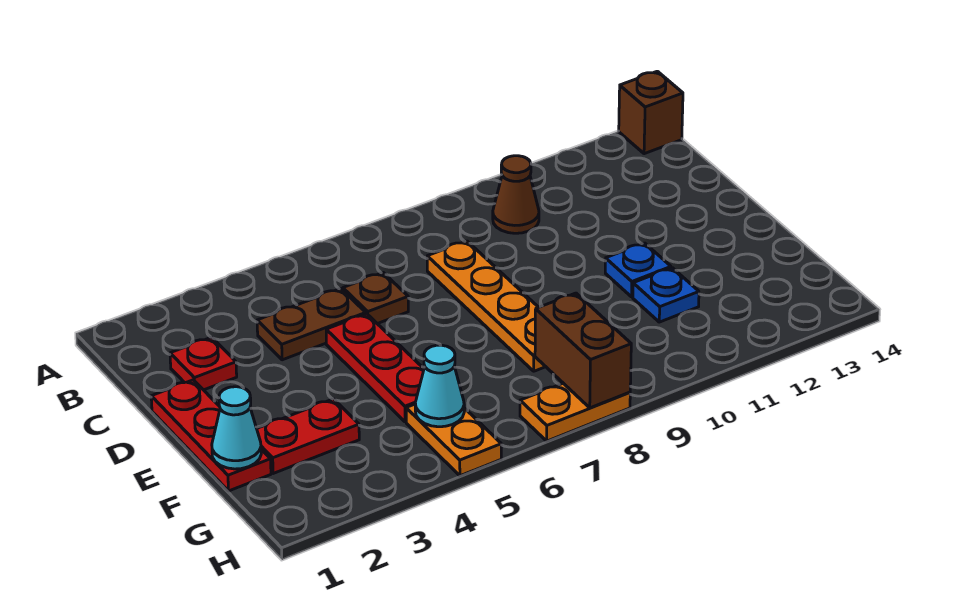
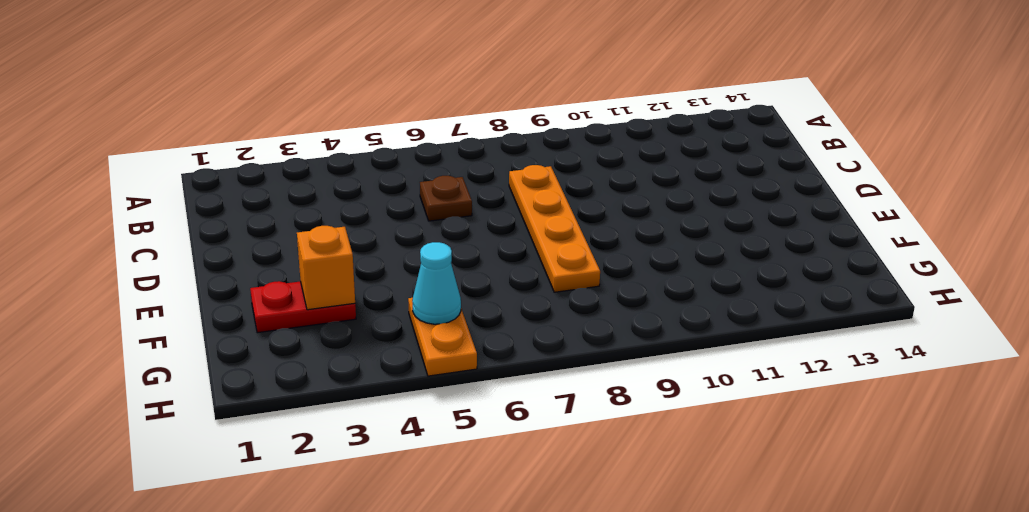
orange 1x1 brick [297,226,355,310] -> none
none -> brown 1x1 brick [619,71,683,154]
none -> brown 1x1 cone [493,156,539,233]
none -> red 1x1 plate [170,337,237,390]

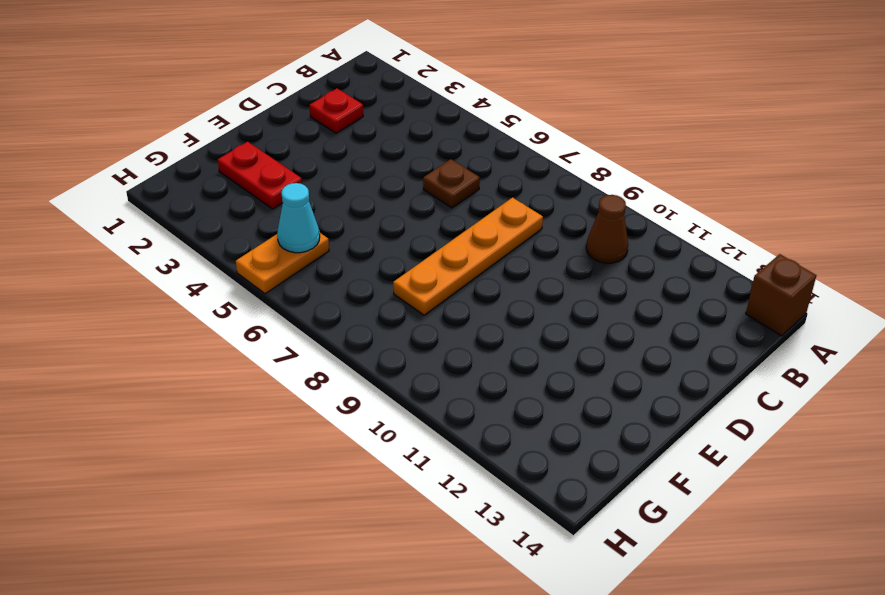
none -> brown 1x2 plate [257,289,366,360]
none -> red 1x3 plate [151,380,271,491]
none -> red 1x3 plate [326,314,424,422]

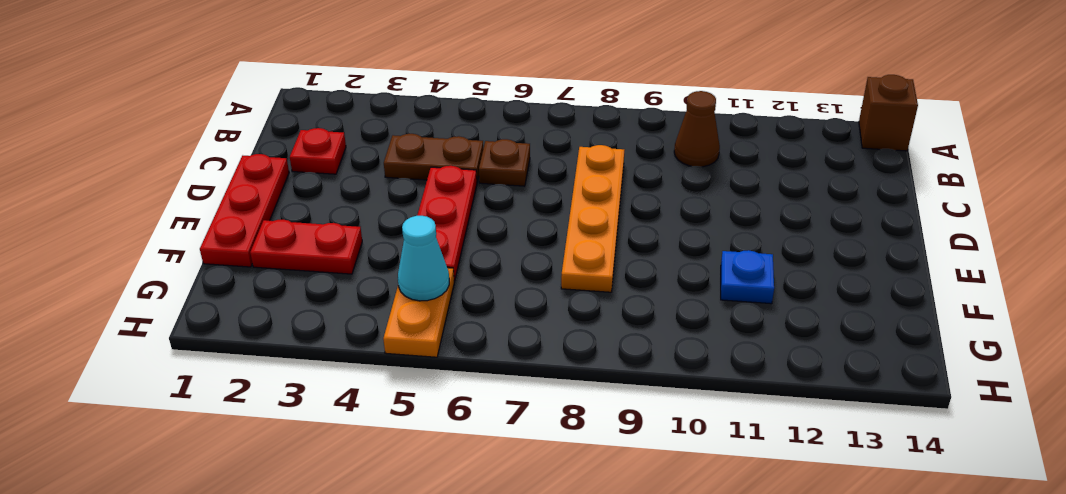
none -> blue 1x1 plate [605,243,671,297]
none -> orange 1x2 plate [520,383,630,441]
none -> cyan 1x1 cone [212,387,261,469]

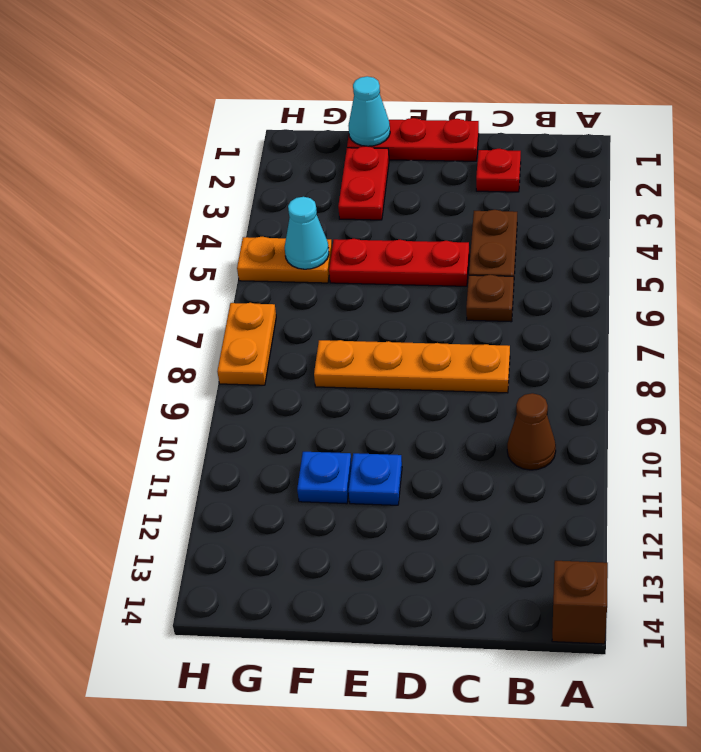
none -> brown 1x2 brick [535,293,631,408]

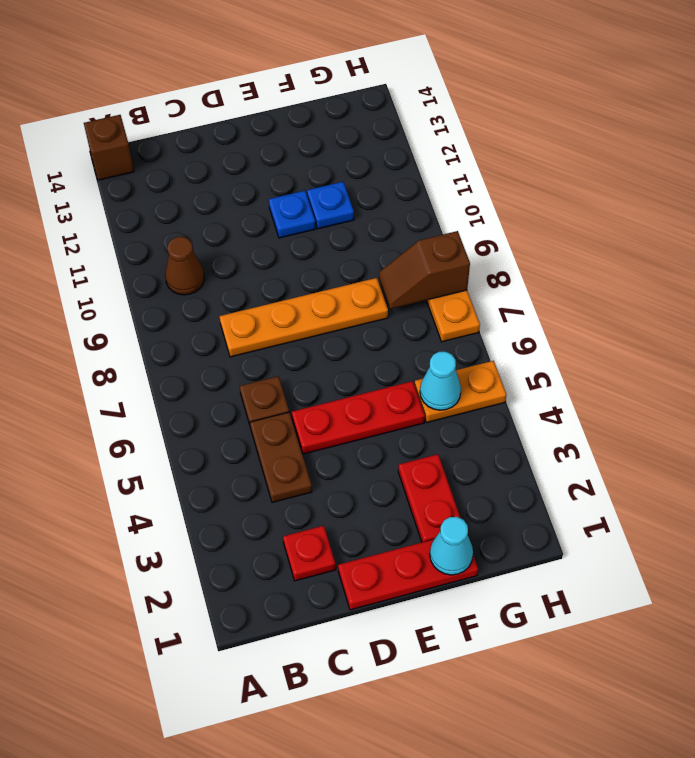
brown 1x2 slope [379,231,470,309] -> brown 1x2 brick [535,293,631,408]

